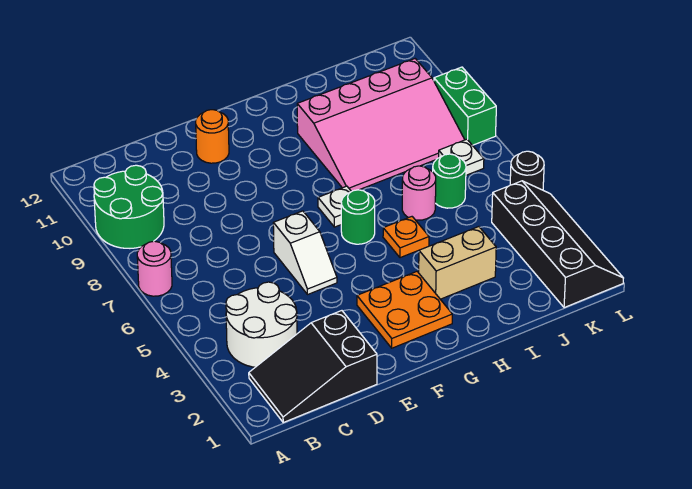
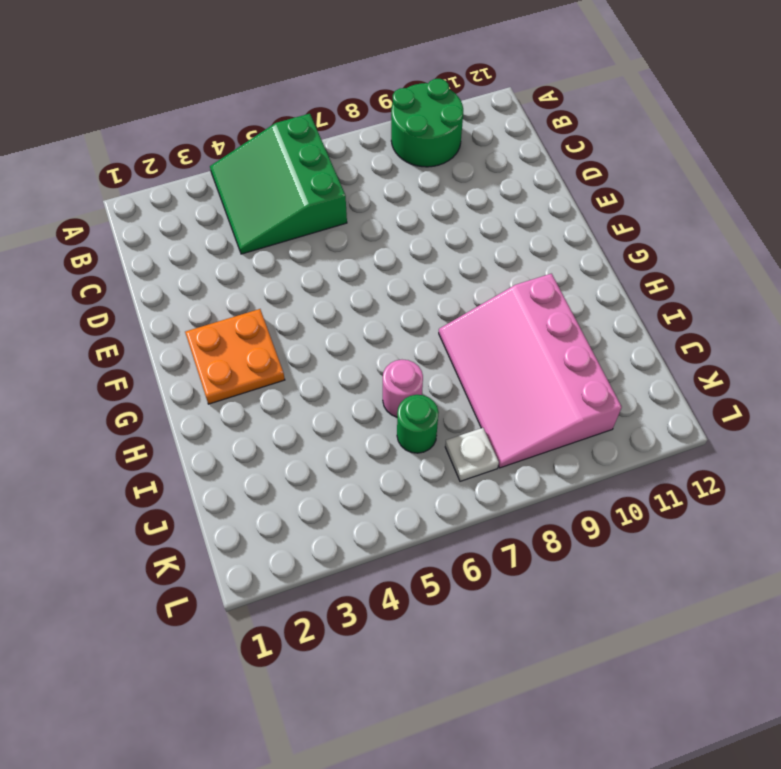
green 3x3 slope [210,114,347,254] -> white 2x2 round brick [226,282,297,367]
none -> pink 1x1 round brick [137,241,172,296]
none -> black 2x3 slope [249,311,377,422]
none -> white 1x2 slope [273,211,337,294]

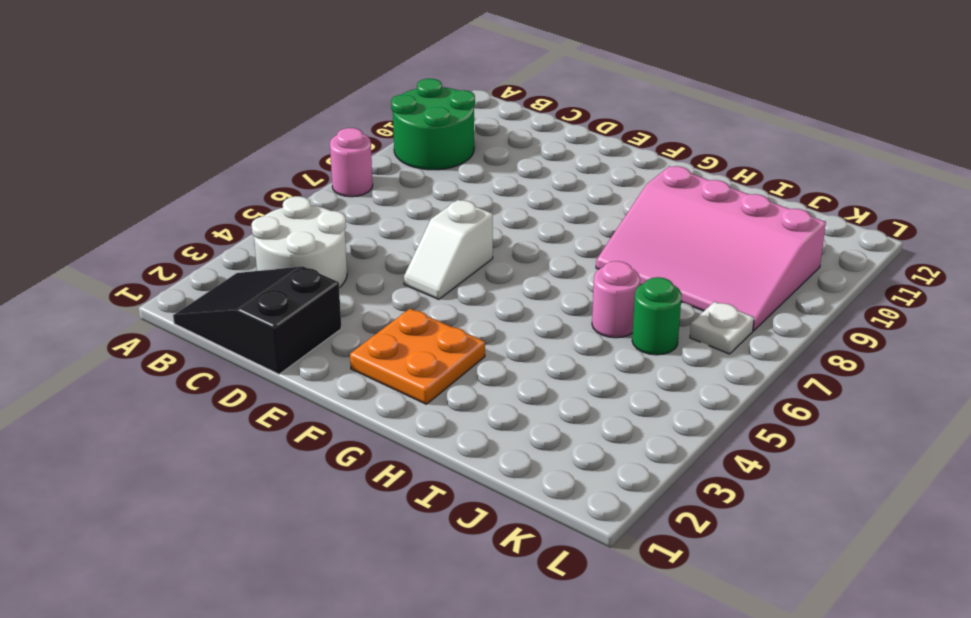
none -> orange 1x1 round brick [196,110,229,163]
none -> green 1x1 round brick [341,190,375,244]
none -> white 1x1 plate [318,186,351,227]

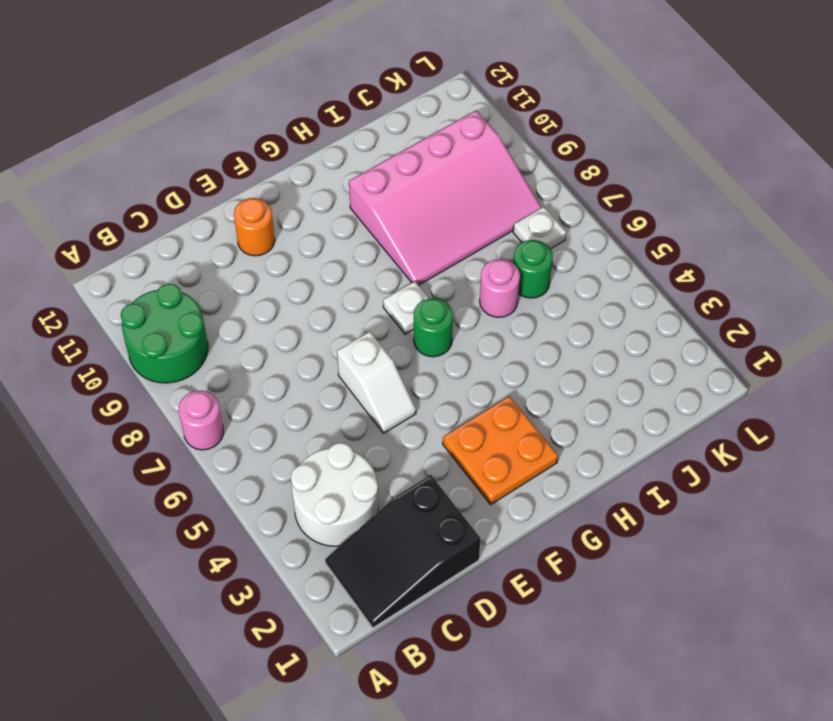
none -> tan 1x2 brick [419,227,496,299]
none -> orange 1x1 plate [383,217,429,258]
none -> black 2x4 slope [492,181,623,308]

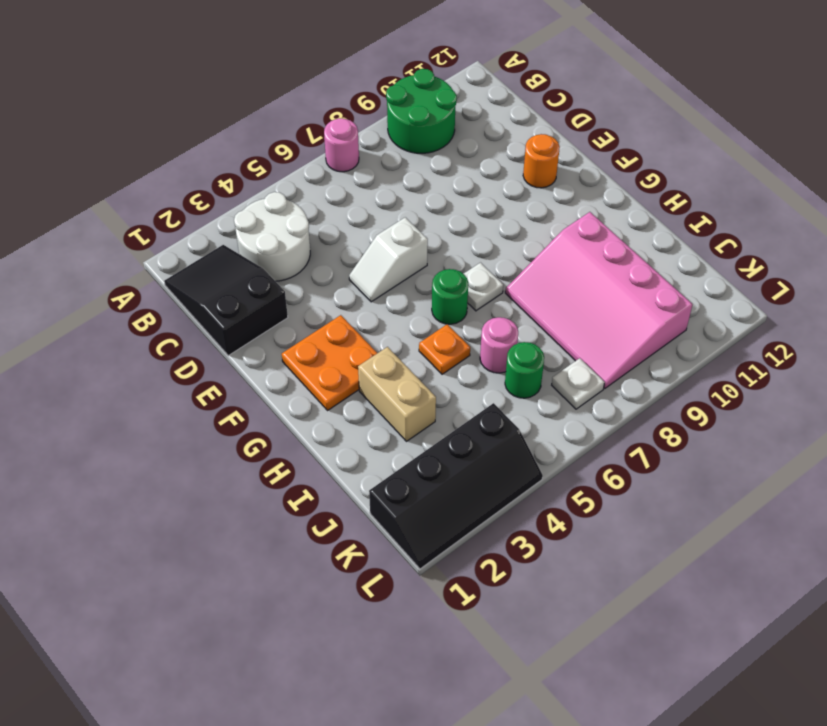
none -> black 1x1 round brick [510,151,544,190]
none -> green 1x2 brick [434,67,496,145]

